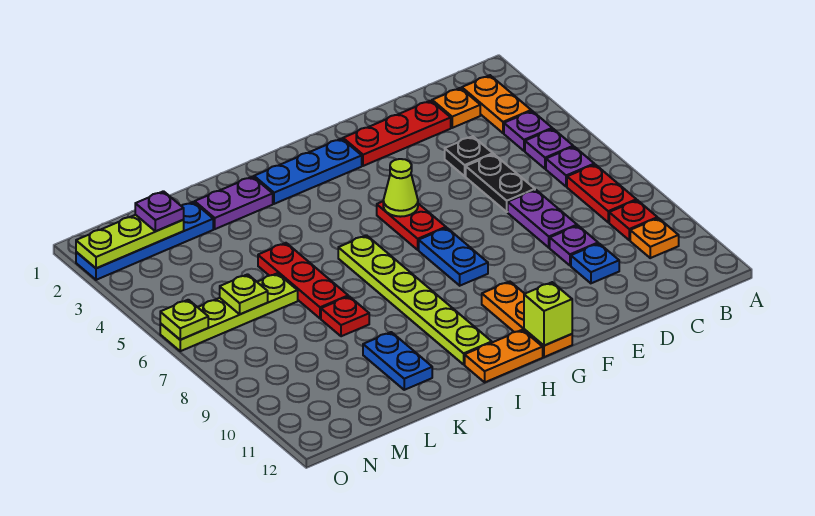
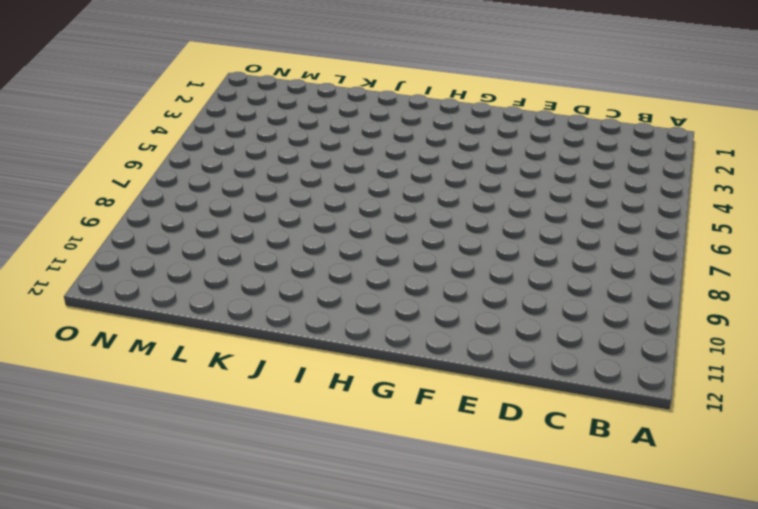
none -> orange 1x2 plate [462,75,531,133]
none -> purple 1x1 plate [504,111,552,151]
none -> purple 1x1 plate [525,129,573,169]
none -> purple 1x1 plate [546,147,594,187]

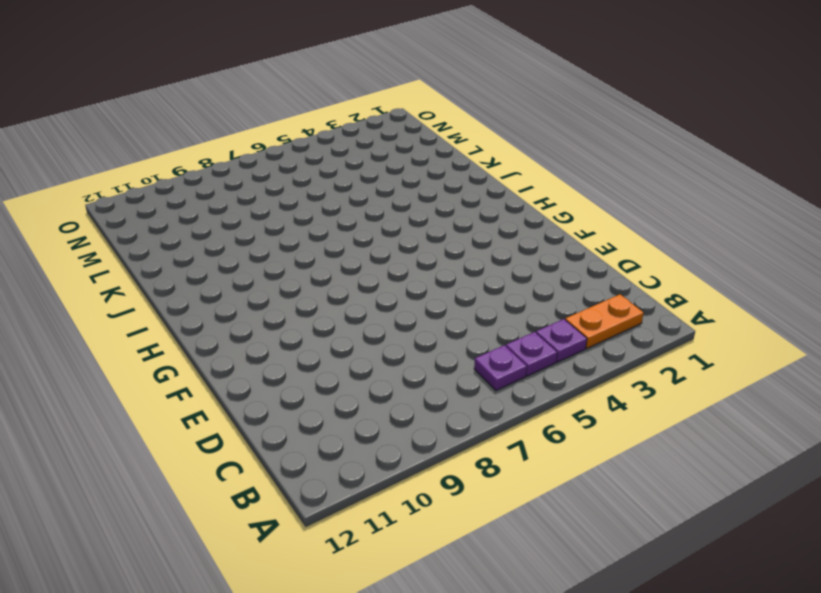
none -> red 1x2 plate [567,165,636,222]
none -> red 1x1 plate [609,200,657,240]
none -> orange 1x1 plate [630,218,679,258]
none -> orange 1x1 plate [432,88,480,128]

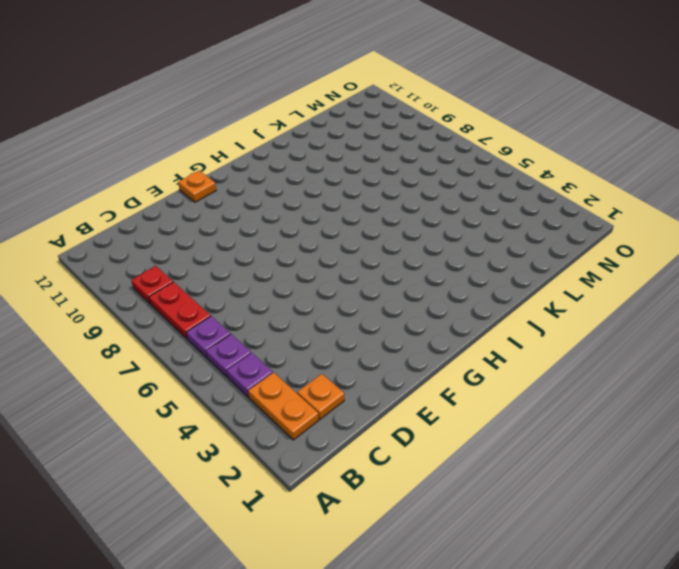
orange 1x1 plate [178,170,216,202] -> orange 1x1 plate moved to [630,218,679,258]
none -> red 1x3 plate [343,101,451,166]
none -> black 1x1 plate [445,136,493,176]
none -> black 1x2 plate [466,154,535,212]
none -> purple 1x2 plate [508,190,577,248]

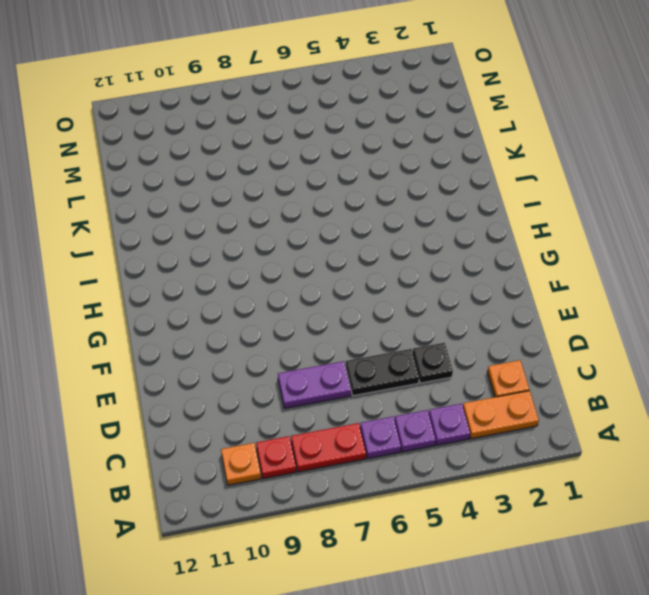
none -> red 1x3 plate [343,101,451,166]
none -> purple 1x1 plate [550,226,598,265]
none -> blue 1x1 plate [571,244,619,283]
none -> blue 1x3 plate [254,139,362,204]

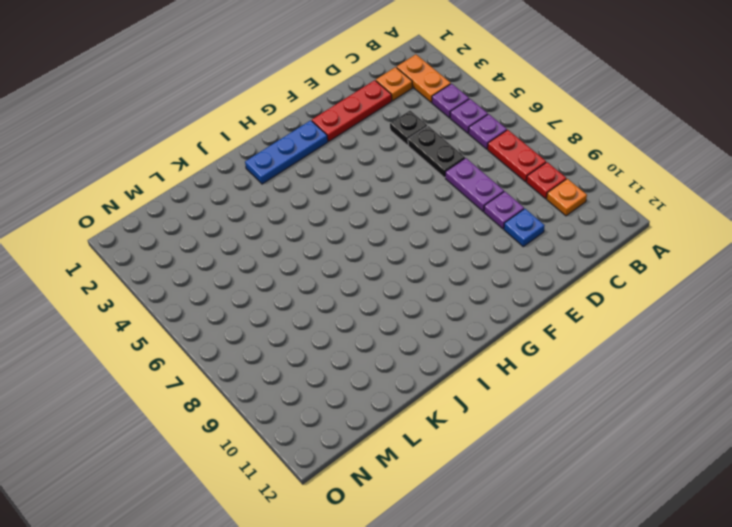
none -> red 1x2 plate [377,202,446,250]
none -> blue 1x2 plate [419,228,488,286]
none -> orange 1x3 plate [482,282,572,357]
none -> orange 1x2 plate [465,330,543,382]

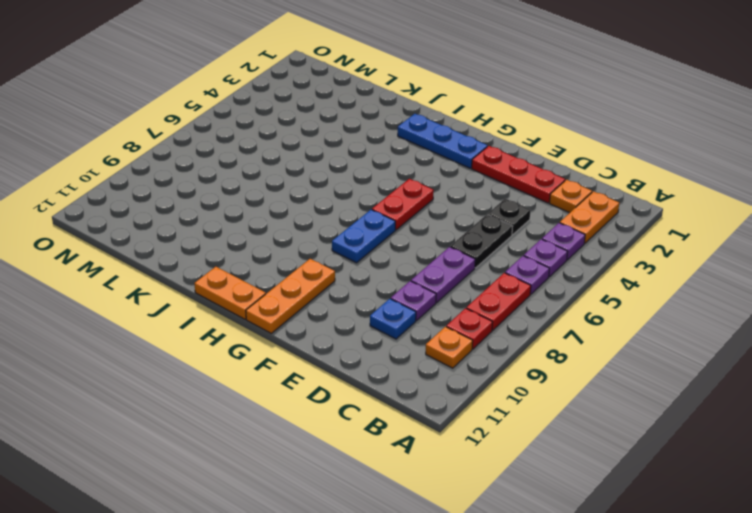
none -> lime 1x6 plate [338,235,492,364]
none -> purple 1x2 plate [195,177,273,229]
none -> red 1x3 plate [258,243,348,318]
none -> red 1x1 plate [321,296,369,336]

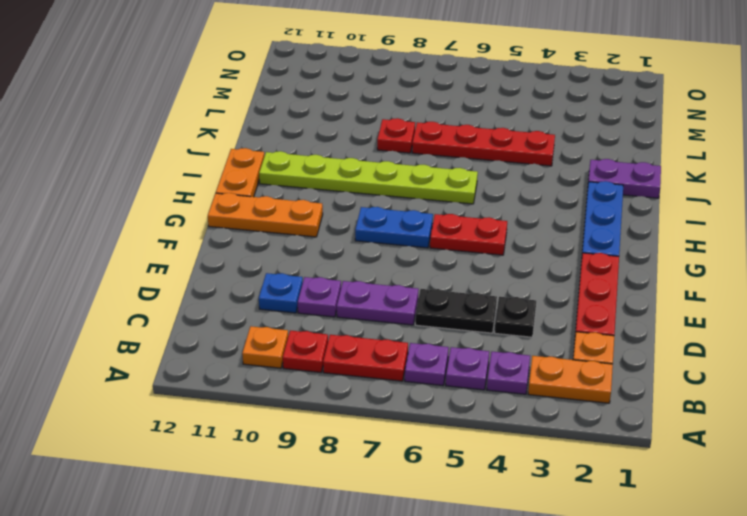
purple 1x2 plate [588,159,661,198] -> purple 1x2 plate turned to [195,177,273,229]
red 1x4 plate [412,122,555,166] -> red 1x3 plate [258,243,348,318]
none -> blue 1x2 plate [363,332,432,390]
none -> blue 1x4 plate [76,202,213,280]
none -> lime 1x4 plate [160,273,298,351]
none -> lime 1x1 cone [383,159,418,217]

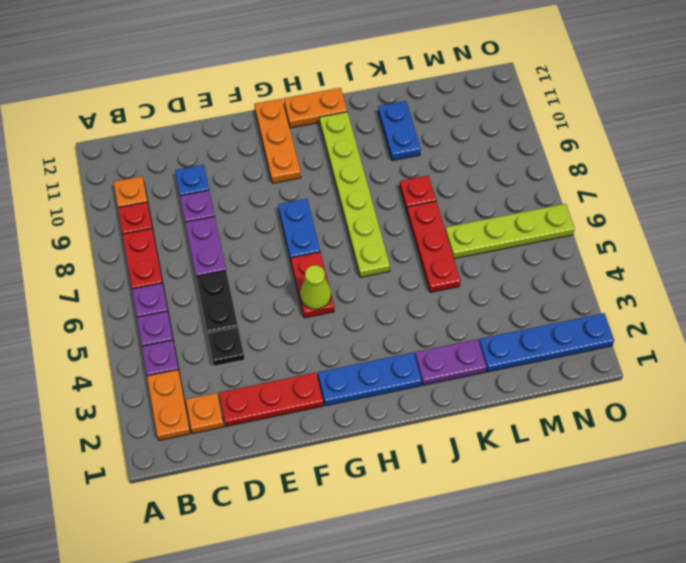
none -> lime 1x1 brick [524,282,572,346]
none -> lime 1x3 plate [76,215,184,268]
none -> lime 1x1 plate [220,274,268,314]
none -> lime 1x1 plate [160,300,208,340]

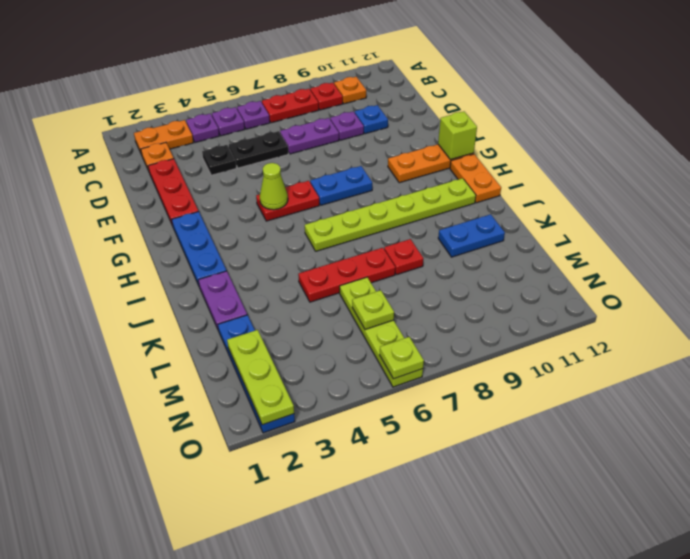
none -> purple 1x1 plate [135,191,184,231]

